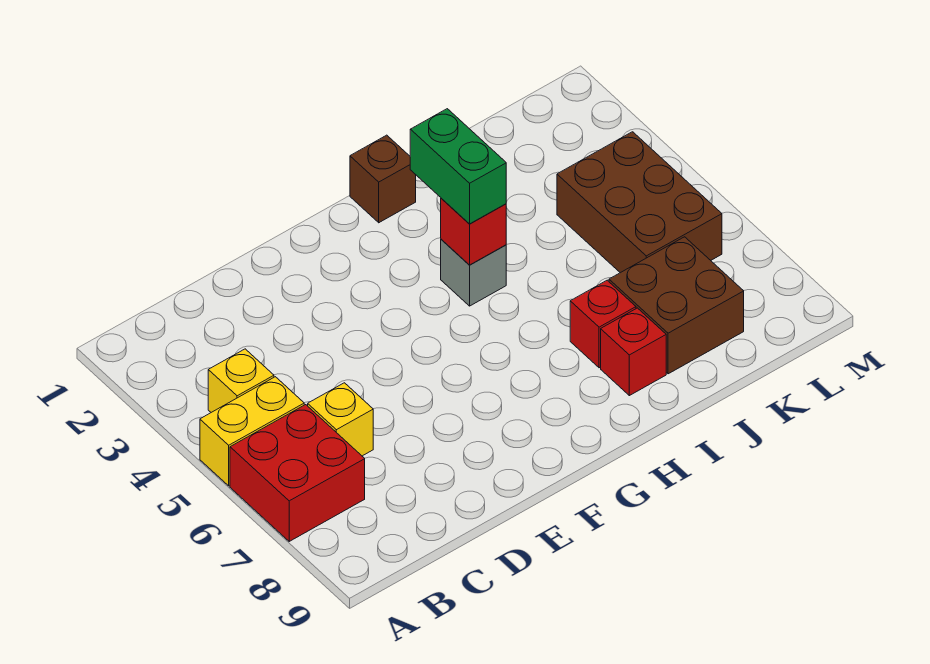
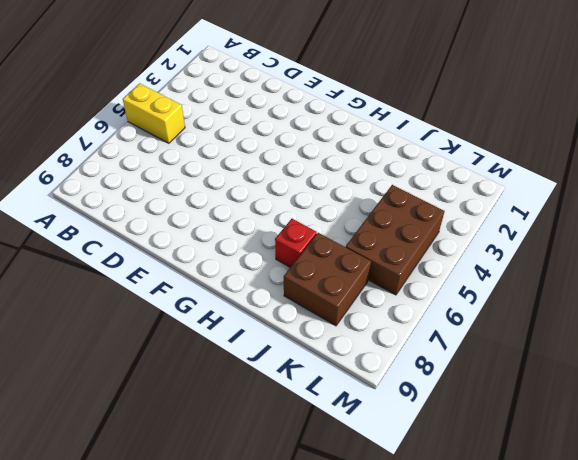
none -> red 2x2 brick [230,405,365,541]
none -> yellow 1x1 brick [208,349,274,412]
none -> yellow 1x1 brick [308,383,373,456]

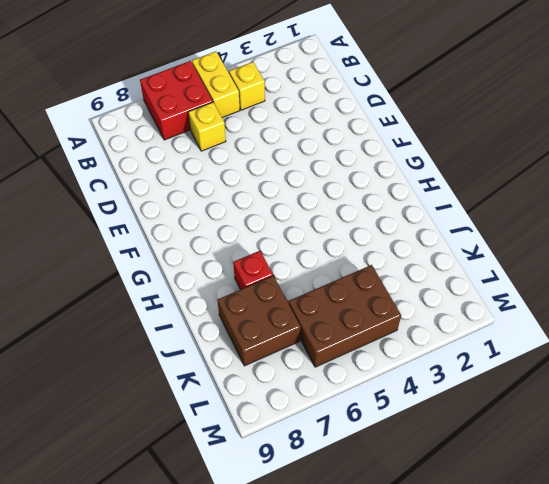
none -> brown 1x1 brick [350,135,416,223]
none -> grey 1x1 brick [441,239,506,306]
none -> red 1x1 brick [601,308,666,396]

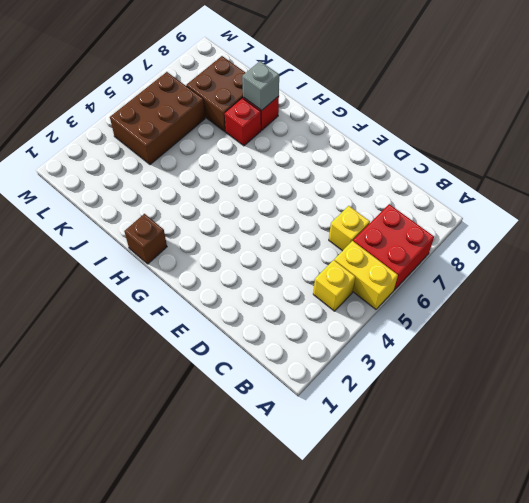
grey 1x1 brick [242,61,279,110] -> grey 1x1 brick moved to [441,239,506,306]
none -> red 1x1 brick [441,198,506,265]
none -> green 1x2 brick [410,109,506,224]

